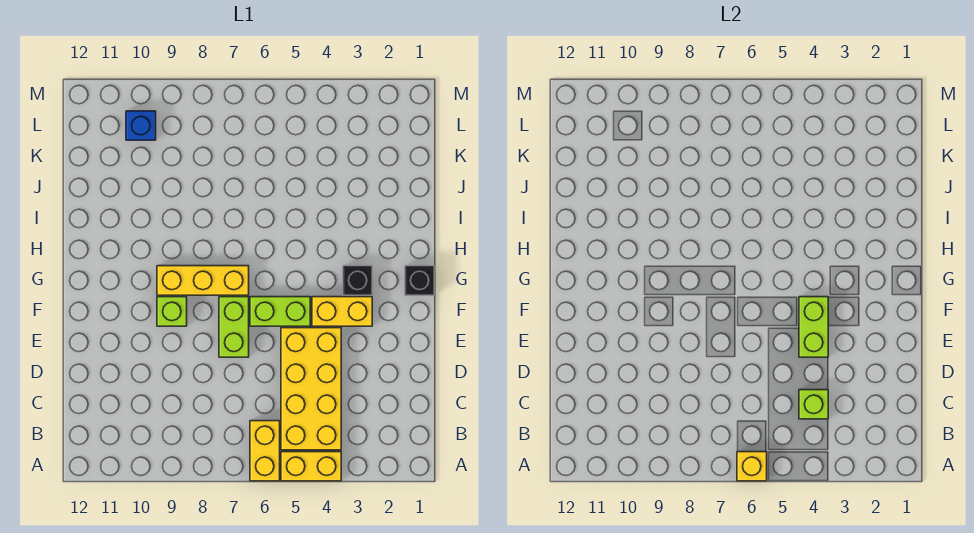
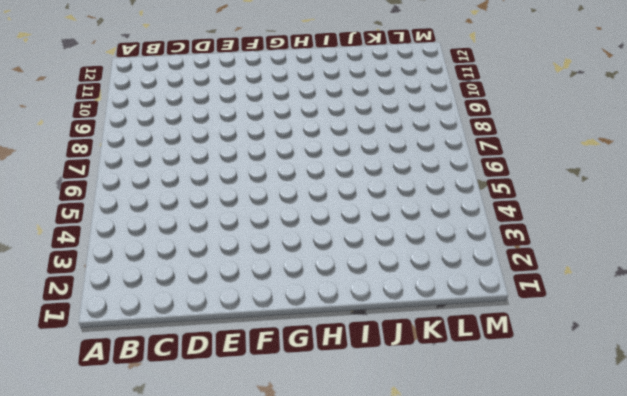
none -> yellow 1x2 brick [281,452,341,481]
none -> yellow 1x2 brick [250,421,280,481]
none -> yellow 2x4 brick [281,328,341,450]

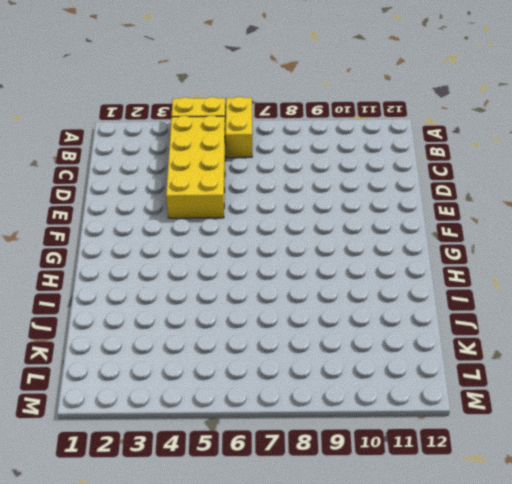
none -> lime 1x2 brick [219,297,249,357]
none -> yellow 1x2 brick [312,297,372,326]
none -> lime 1x2 brick [250,297,310,326]

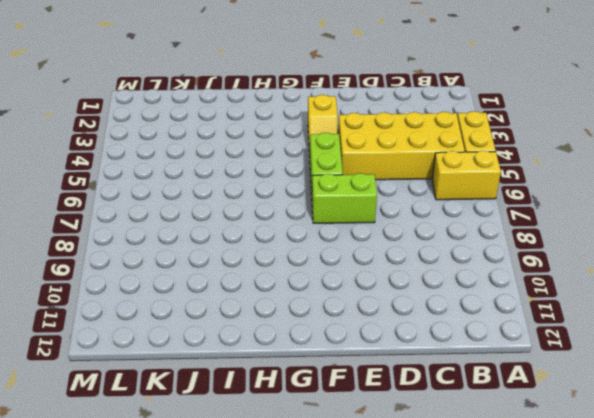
yellow 1x2 slope [308,95,338,157] -> yellow 1x2 brick [312,297,372,326]
none -> lime 1x1 brick [157,297,187,326]
none -> black 1x1 brick [405,266,434,295]
none -> black 1x1 brick [343,266,372,295]

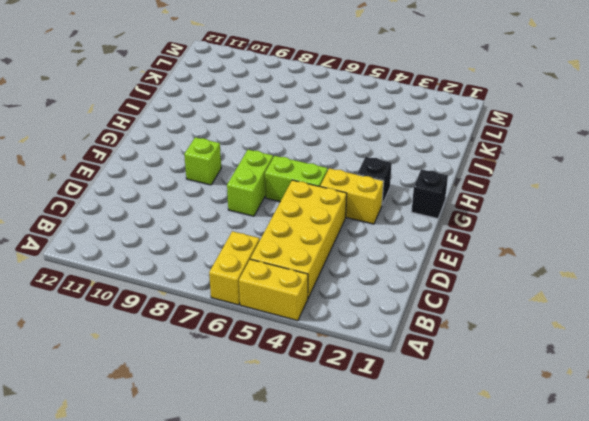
none -> yellow 1x3 brick [157,266,249,295]
none -> blue 1x1 brick [126,111,156,140]
none -> yellow 1x1 brick [737,452,767,481]

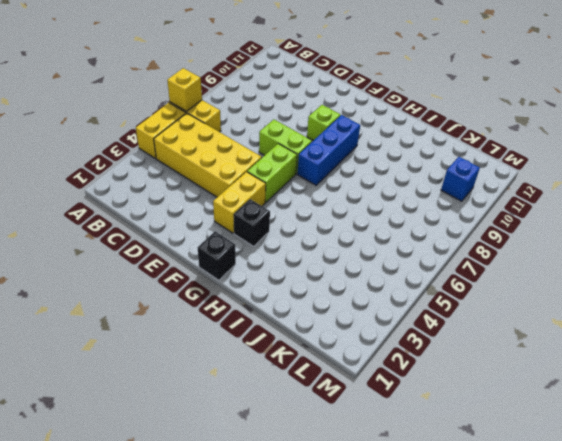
blue 1x3 brick [297,115,360,185] -> yellow 1x3 brick [157,266,249,295]
none -> lime 1x1 brick [799,390,828,419]
none -> lime 1x2 brick [799,297,828,357]

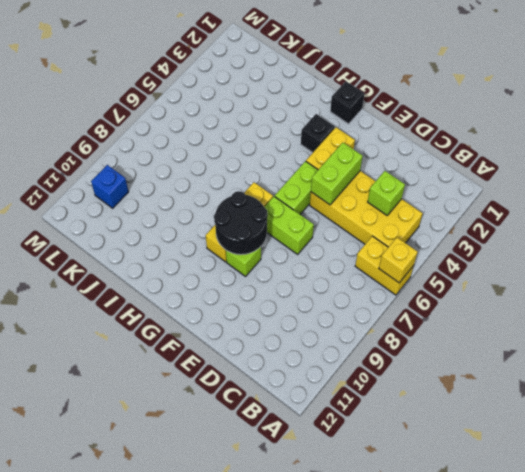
lime 1x2 brick [311,143,363,205] -> lime 1x2 brick turned to [799,297,828,357]
black 2x2 round brick [214,191,268,255] -> none
none -> yellow 1x2 brick [281,452,341,481]

